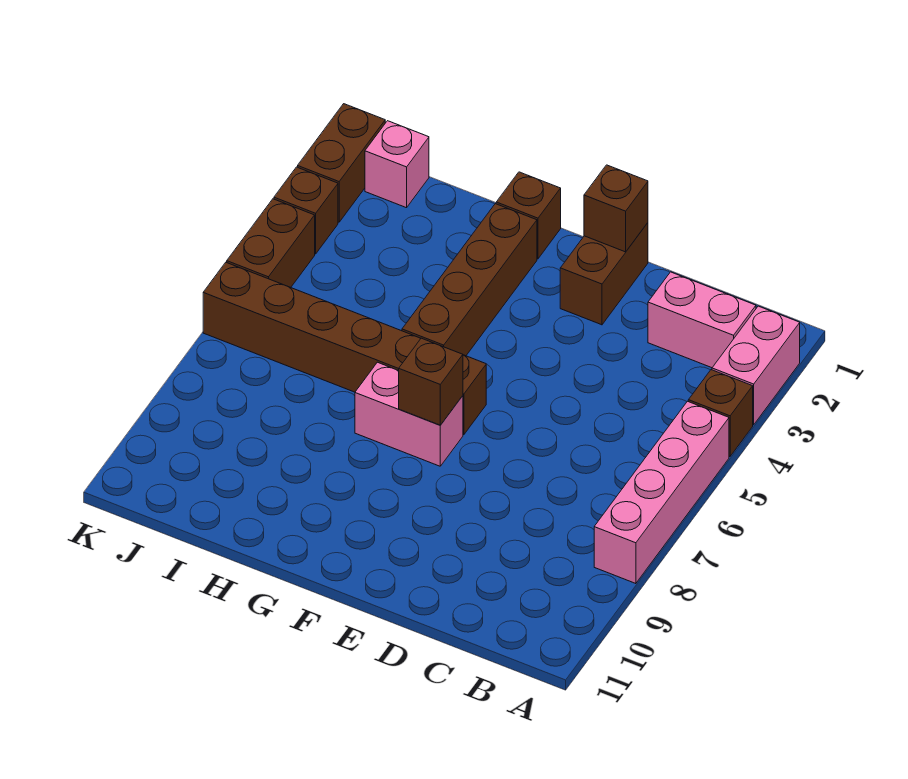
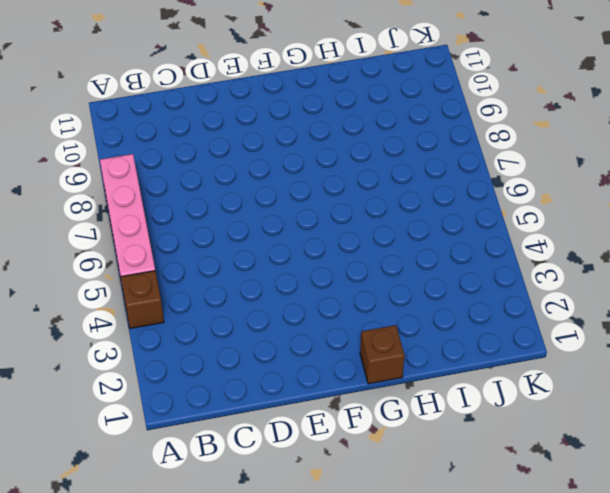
none -> pink 1x2 brick [712,306,800,425]
none -> pink 1x2 brick [648,272,756,368]
none -> brown 1x2 brick [560,223,648,325]

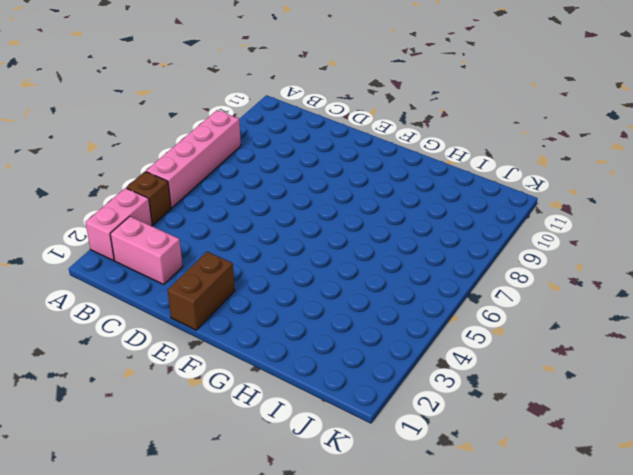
none -> brown 1x6 brick [203,262,486,435]
none -> pink 1x2 brick [355,362,463,466]
none -> brown 1x1 brick [496,172,561,259]

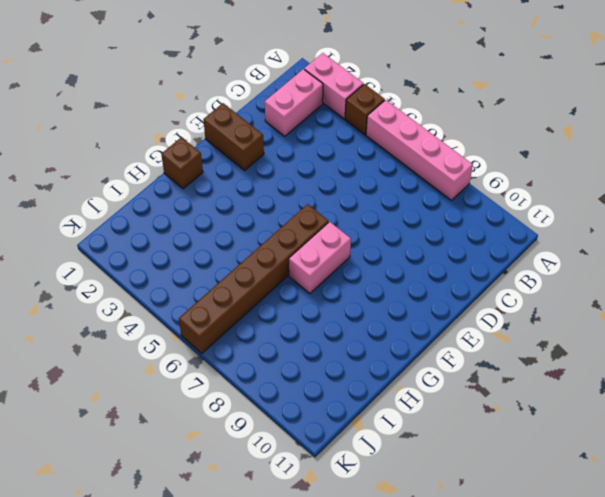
none -> brown 1x4 brick [402,204,537,356]
none -> pink 1x1 brick [365,121,429,208]
none -> brown 1x2 brick [298,104,385,222]

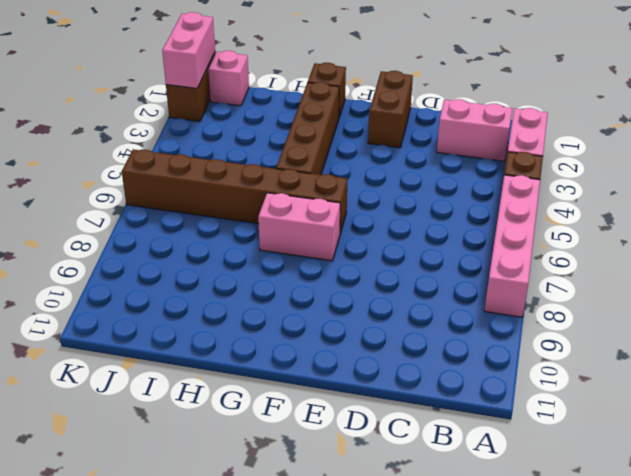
pink 1x2 brick [162,12,215,88] -> none
none -> brown 1x1 brick [274,167,338,254]
none -> brown 1x2 brick [227,199,315,287]
none -> brown 1x1 brick [584,165,648,252]

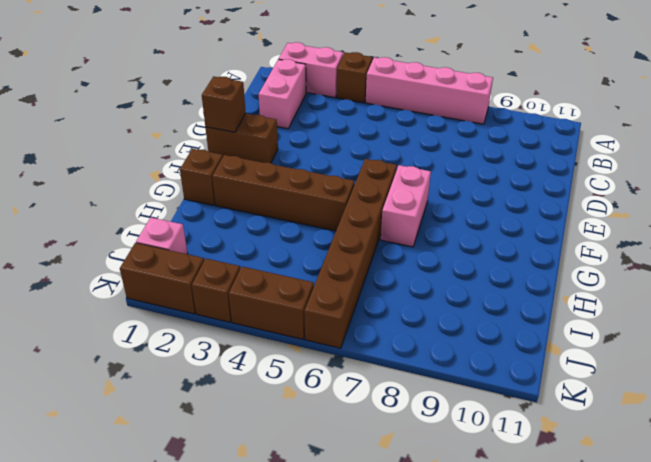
none -> brown 1x1 brick [399,338,463,425]

